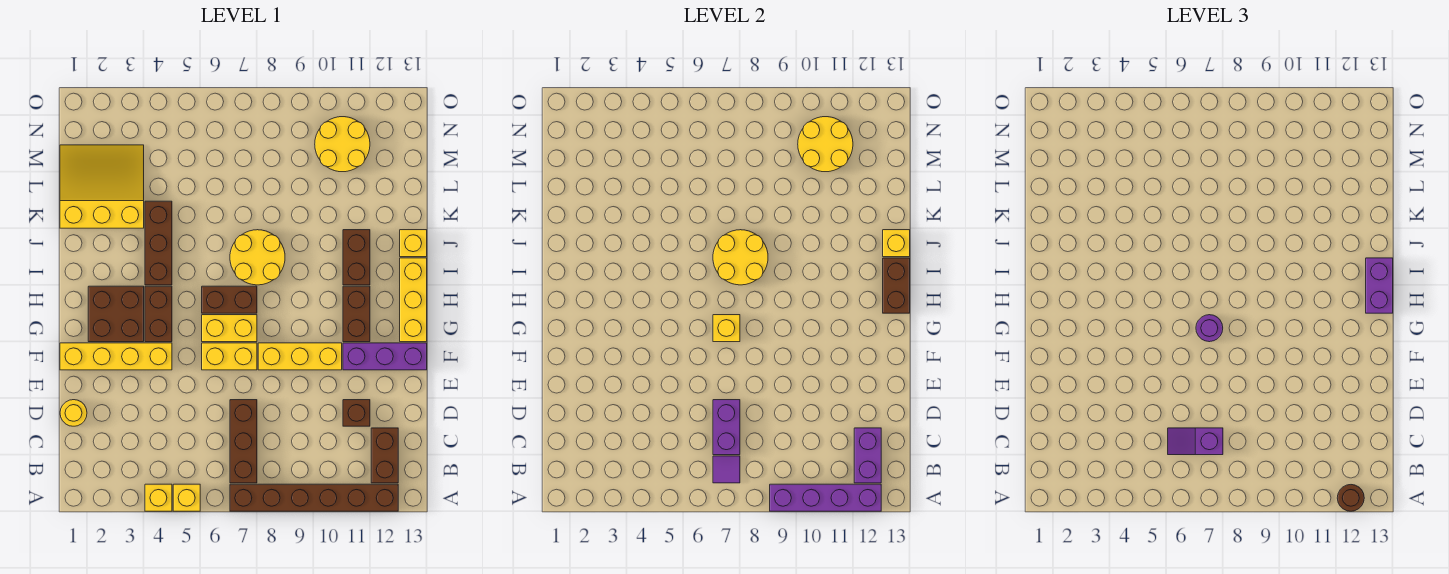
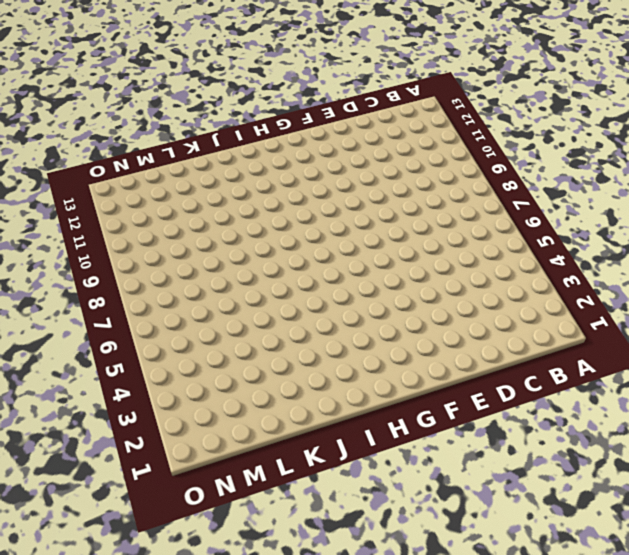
none -> yellow 1x1 brick [145,484,172,511]
none -> yellow 1x1 brick [173,484,200,511]
none -> brown 1x6 brick [230,484,398,511]
none -> brown 1x3 brick [230,400,257,483]

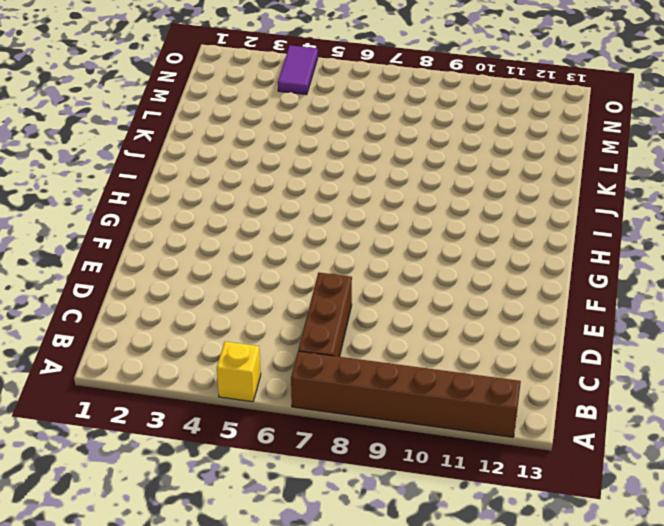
purple 1x2 tile [278,45,318,95] -> none
none -> yellow 1x1 brick [145,484,172,511]
none -> brown 1x2 brick [371,428,398,483]
none -> yellow 1x1 round brick [60,400,87,426]
none -> brown 1x1 brick [343,400,370,426]

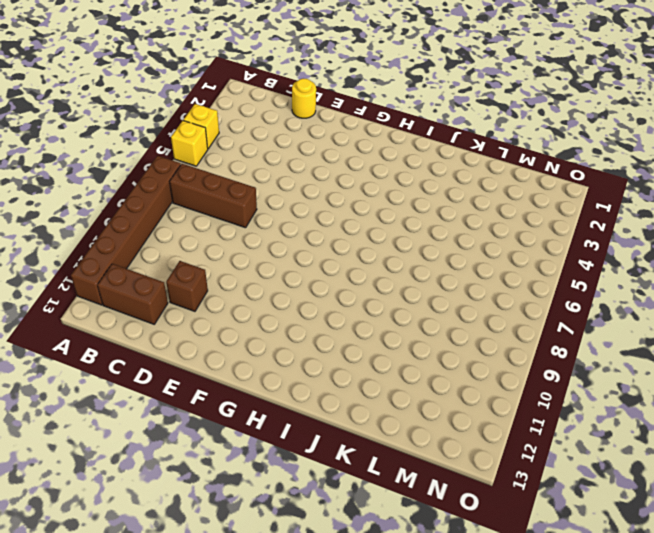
none -> yellow 1x4 brick [60,343,172,370]
none -> yellow 1x2 brick [202,343,257,370]
none -> yellow 1x3 brick [258,343,342,370]
none -> purple 1x3 brick [343,343,427,370]

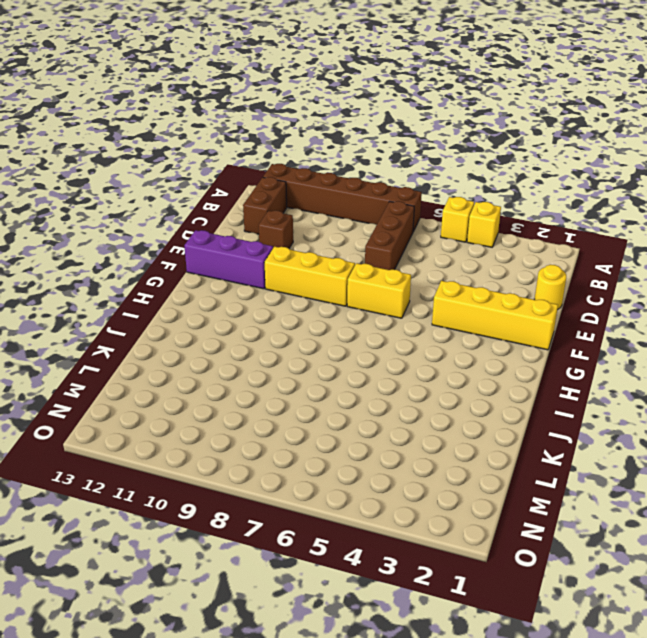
none -> brown 2x2 brick [88,286,144,342]
none -> brown 1x2 brick [145,286,172,342]
none -> yellow 1x2 brick [202,315,257,342]
none -> brown 1x2 brick [343,286,370,342]

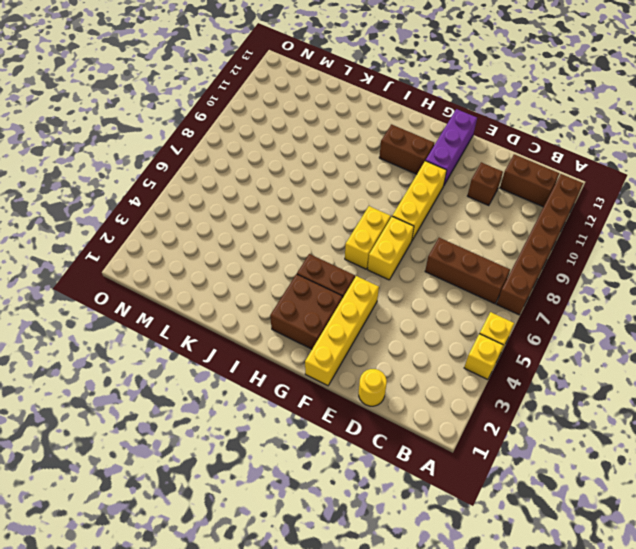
none -> yellow 1x3 brick [400,258,427,342]
none -> brown 1x2 brick [202,286,257,313]
none -> brown 1x3 brick [145,201,172,285]
none -> yellow 2x2 round brick [230,230,285,285]

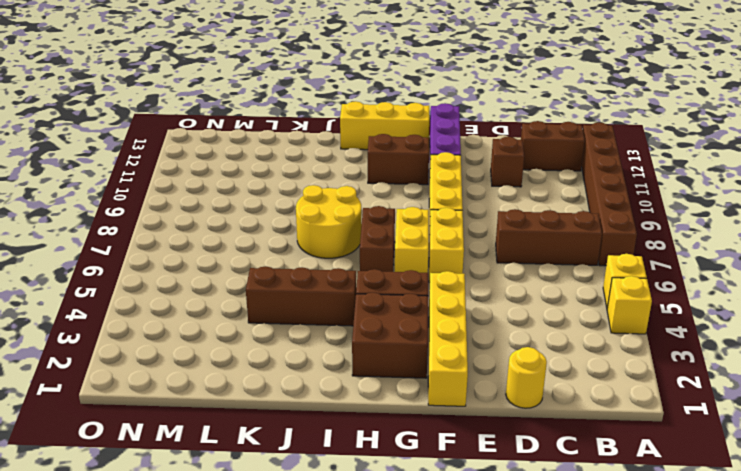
none -> brown 1x2 brick [343,230,370,285]
none -> yellow 1x1 brick [400,230,427,257]
none -> yellow 3x3 slope [60,145,144,228]
none -> yellow 2x2 round brick [315,117,370,172]

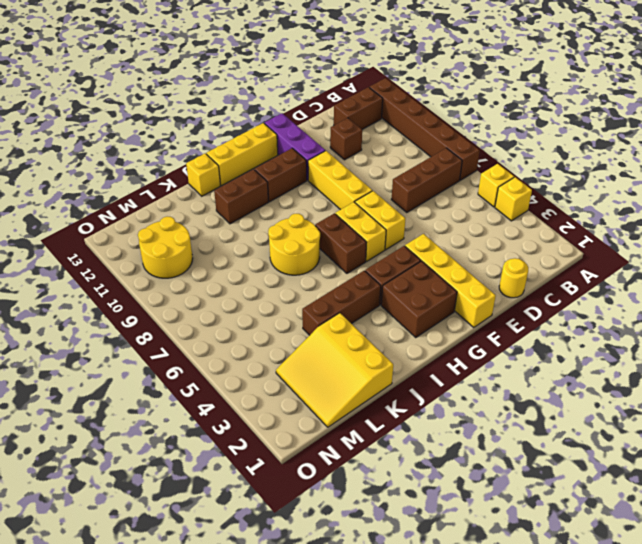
none -> purple 1x4 brick [770,484,881,511]
none -> purple 1x1 tile [713,456,740,483]
none -> purple 1x2 brick [854,428,881,483]
none -> purple 1x2 brick [713,400,740,455]

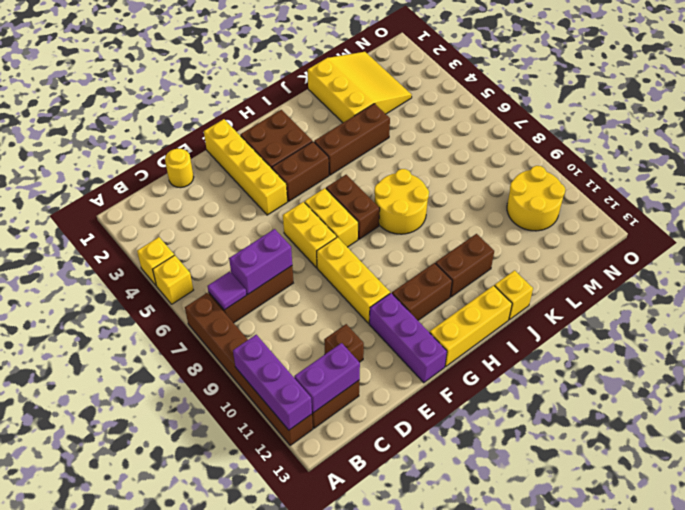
purple 1x3 brick [233,335,312,430] -> purple 1x4 brick [770,484,881,511]
none -> yellow 1x1 brick [713,315,740,342]
none -> brown 1x2 brick [883,258,910,313]
none -> yellow 2x2 round brick [713,230,768,285]
none -> yellow 1x1 brick [883,230,910,257]

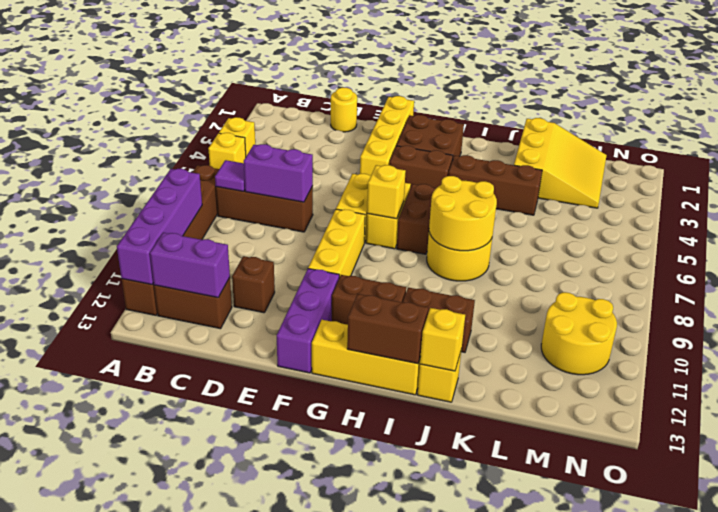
none -> yellow 2x2 round brick [798,117,853,172]
none -> brown 1x1 round brick [1337,485,1364,511]
none -> purple 1x2 slope [1168,428,1223,455]
none -> purple 1x1 round brick [1196,315,1223,342]

